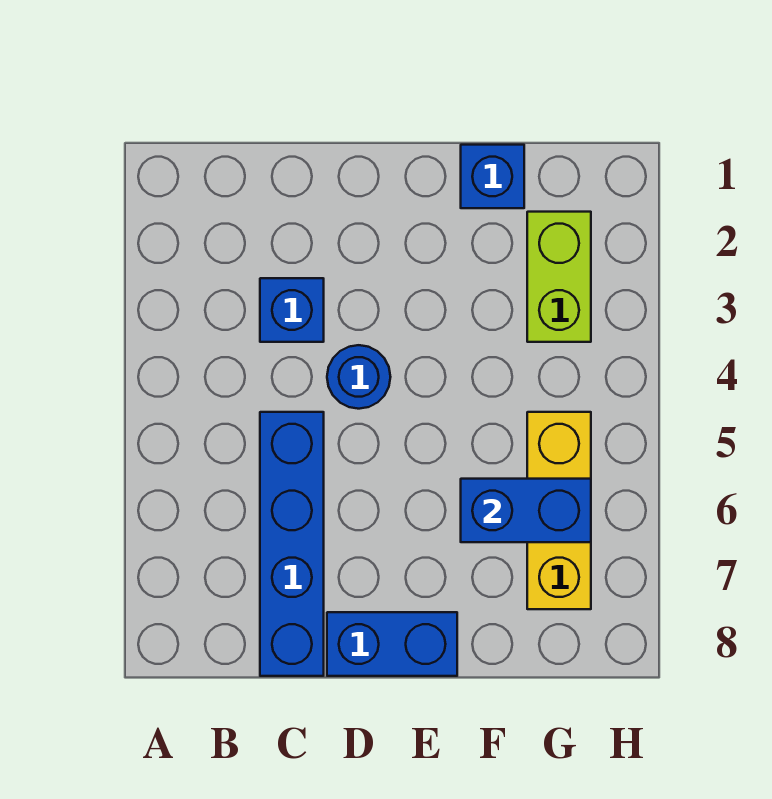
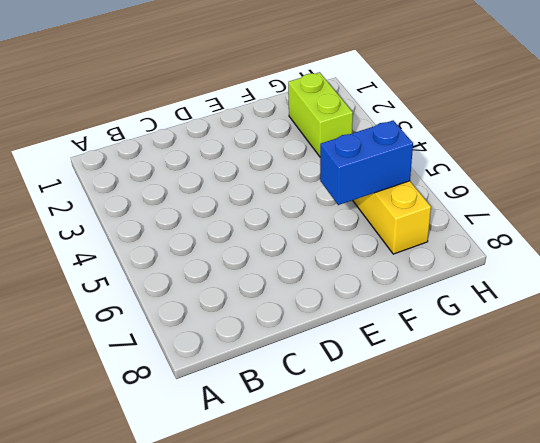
none -> blue 1x1 brick [260,278,324,342]
none -> blue 1x4 brick [260,412,324,676]

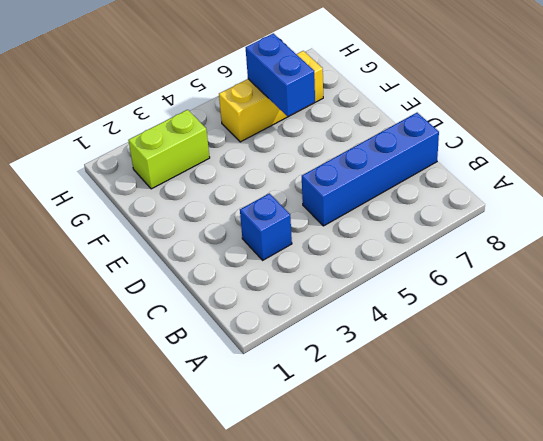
none -> blue 1x1 round brick [327,345,390,409]
none -> blue 1x2 brick [327,612,457,676]

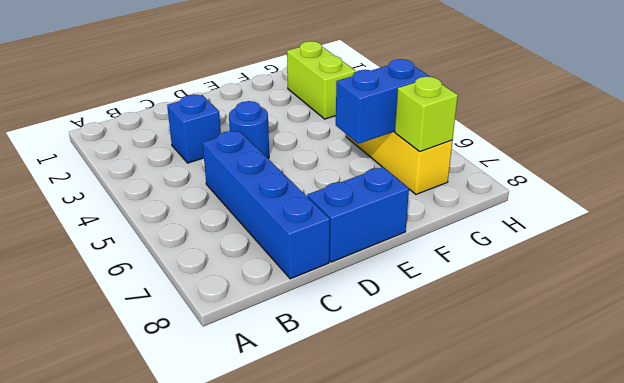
lime 1x1 brick [395,77,458,151] -> none
none -> blue 1x1 brick [461,145,524,208]

